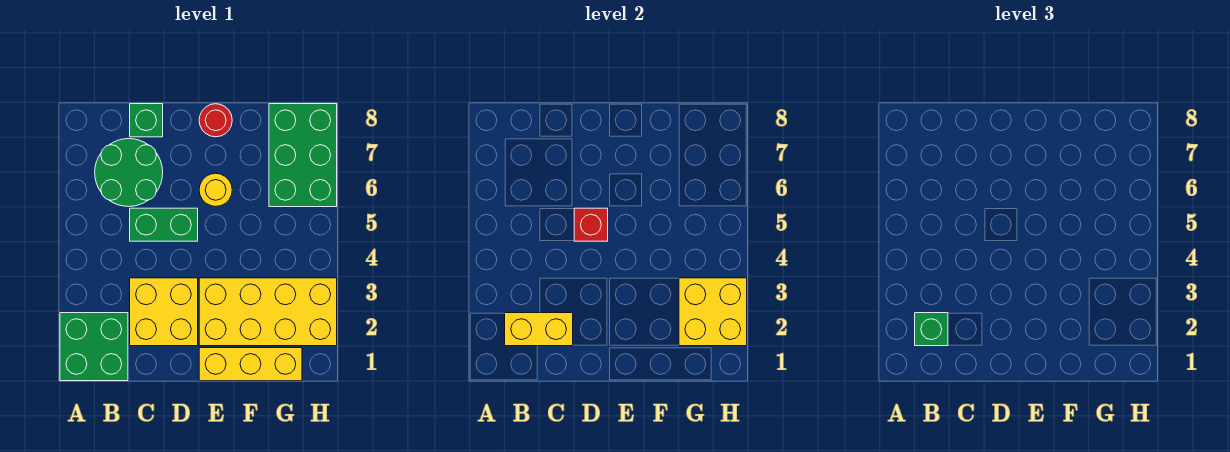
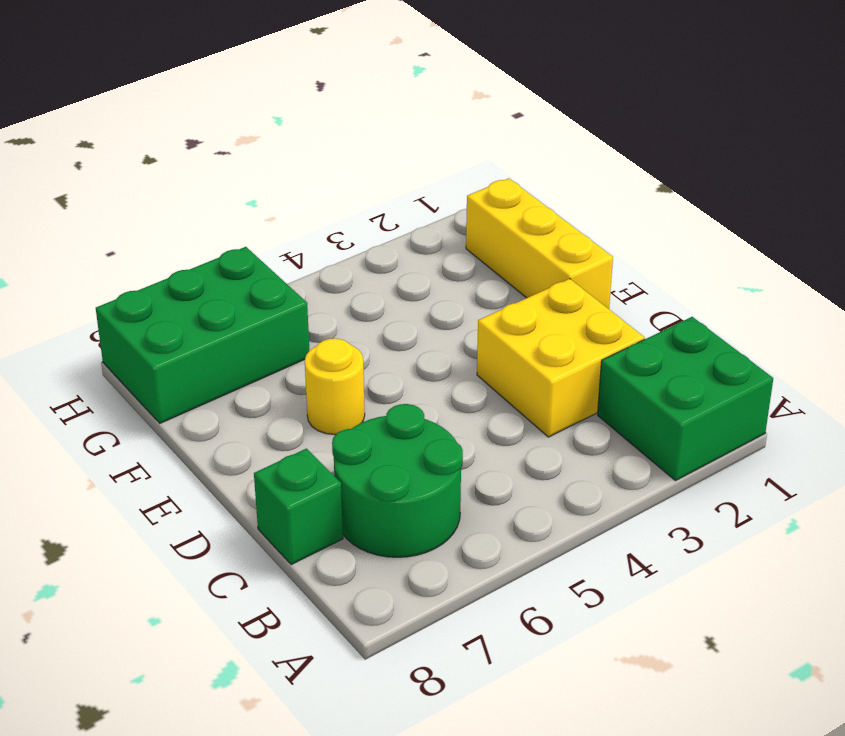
none -> green 1x2 brick [130,208,198,241]
none -> yellow 2x4 brick [199,278,337,346]
none -> red 1x1 round brick [199,104,232,137]

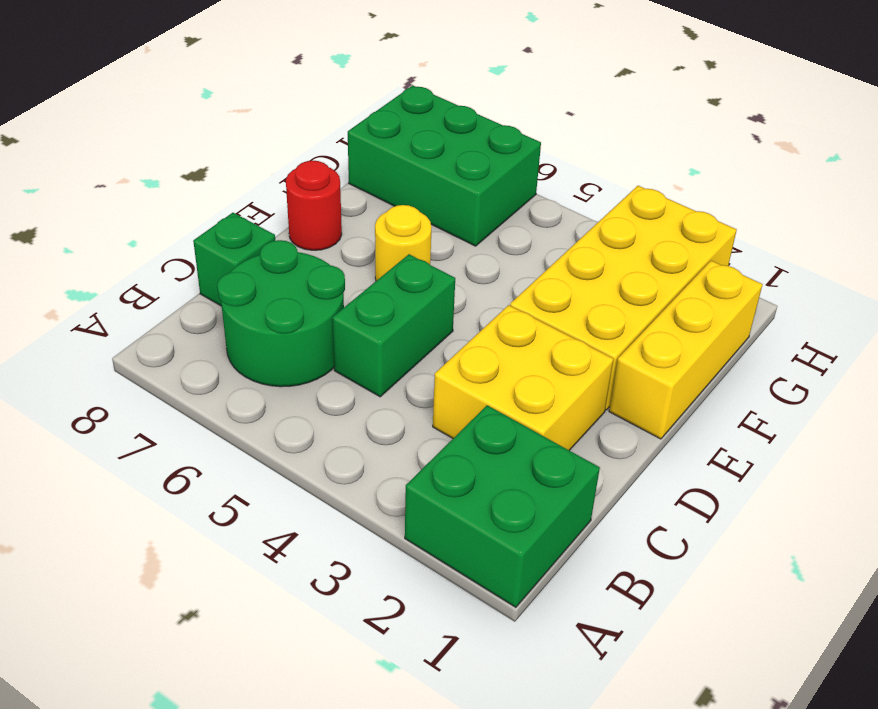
none -> yellow 1x2 brick [505,313,573,346]
none -> red 1x1 brick [574,208,608,241]
none -> yellow 2x2 brick [679,278,747,346]

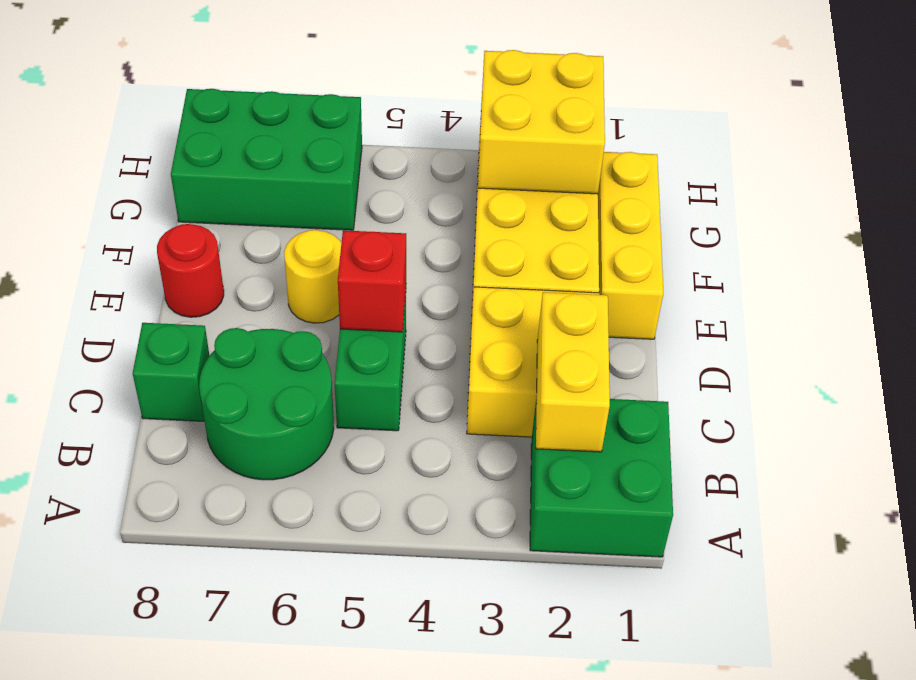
none -> green 1x1 brick [915,313,948,346]

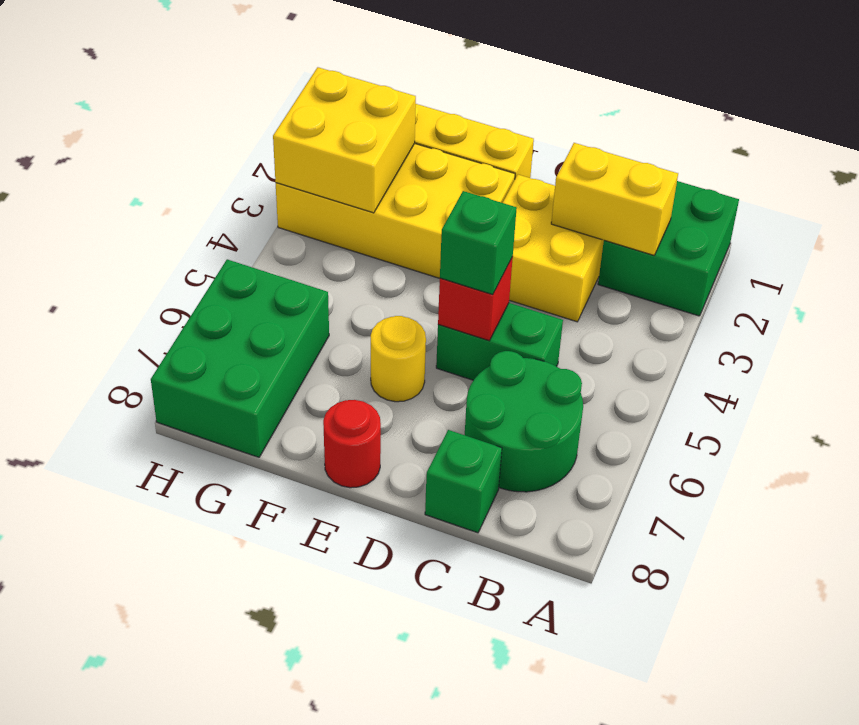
green 1x1 brick [440,191,517,295] -> green 1x1 brick moved to [915,313,948,346]

